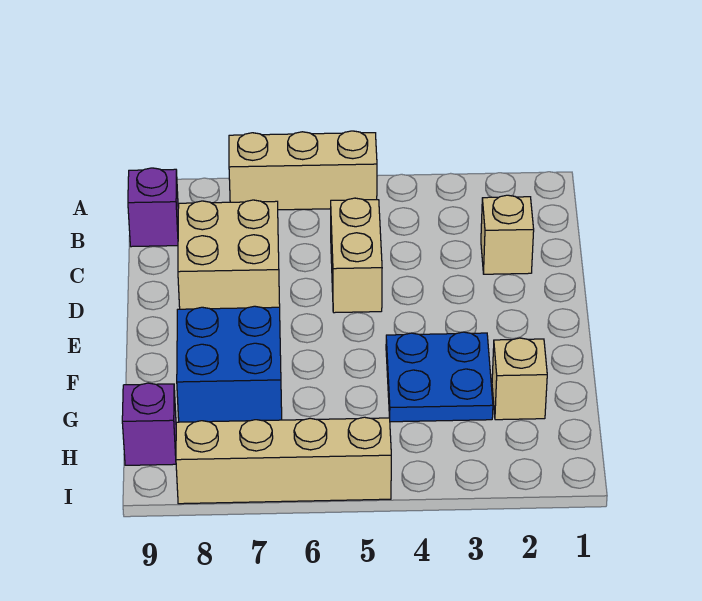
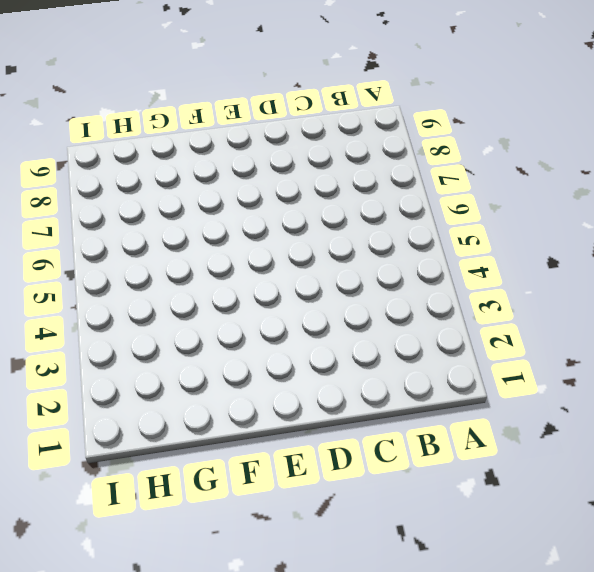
none -> tan 1x3 brick [229,131,377,210]
none -> purple 1x1 brick [128,168,178,247]

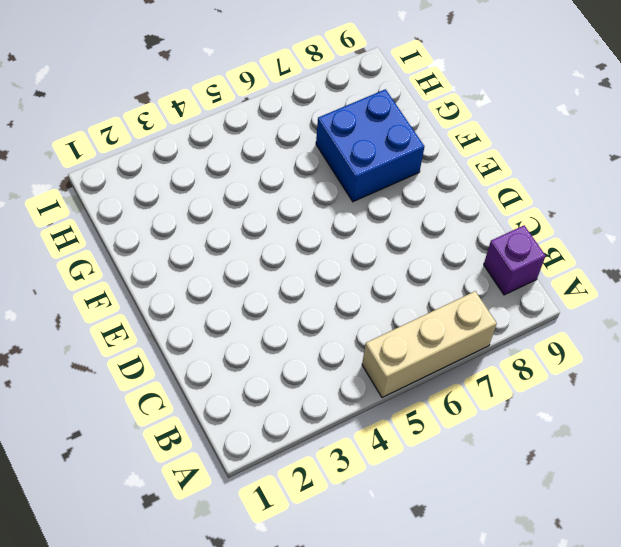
none -> tan 1x1 brick [481,195,534,274]
none -> tan 1x2 brick [331,198,382,313]

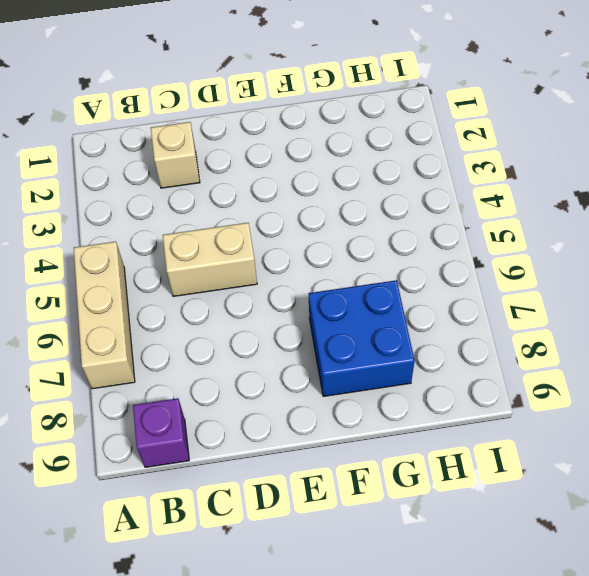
none -> tan 2x2 brick [178,200,280,309]
none -> blue 2x2 plate [386,332,493,422]

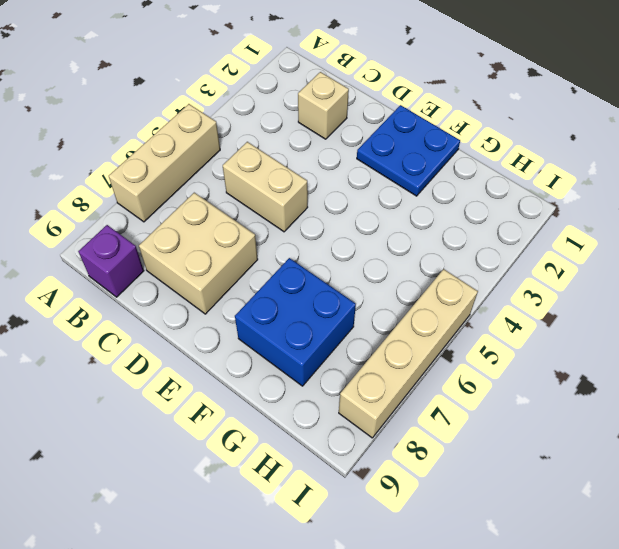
blue 2x2 plate [357,105,460,196] -> blue 2x2 plate moved to [386,332,493,422]
none -> tan 1x1 brick [492,338,547,420]
none -> purple 1x1 brick [122,383,176,465]

